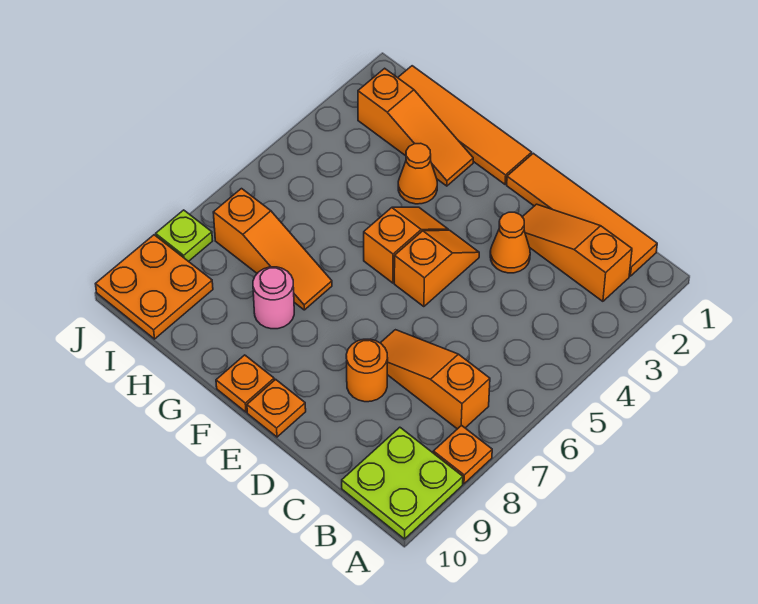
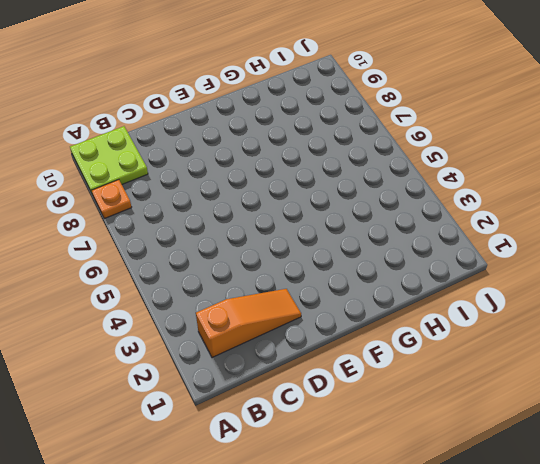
none -> orange 1x4 tile [507,153,657,276]
none -> orange 1x3 slope [381,330,490,429]
none -> orange 1x1 cone [490,212,530,273]

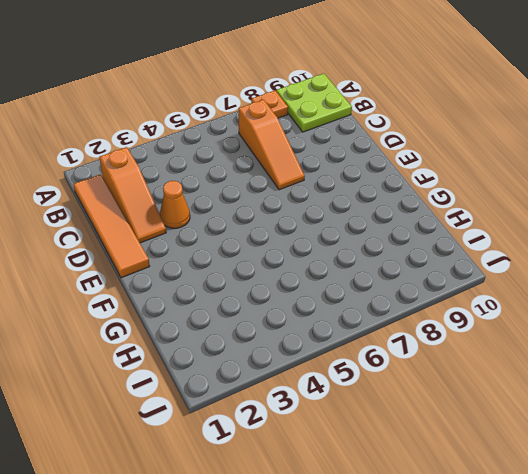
none -> orange 1x1 round brick [346,339,388,402]
none -> orange 1x2 slope [394,230,479,307]
none -> orange 1x1 plate [247,379,306,437]

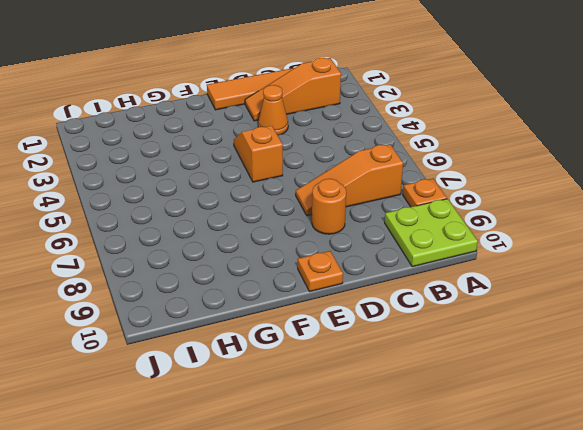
none -> orange 1x4 tile [398,66,532,184]
none -> orange 1x2 slope [364,207,448,283]
none -> orange 1x1 plate [216,355,274,412]

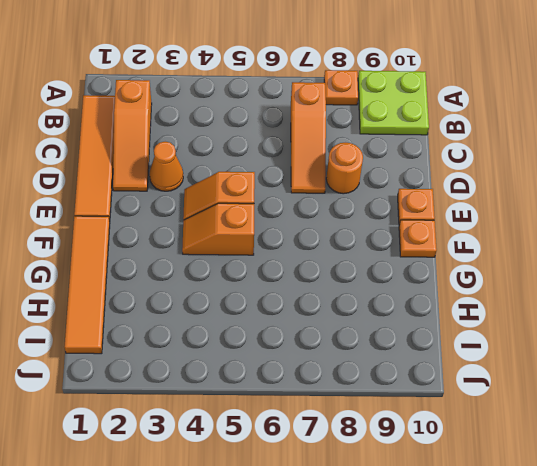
none -> orange 1x3 slope [358,68,473,186]
none -> orange 1x1 cone [398,143,437,204]
none -> orange 1x3 slope [213,189,332,310]

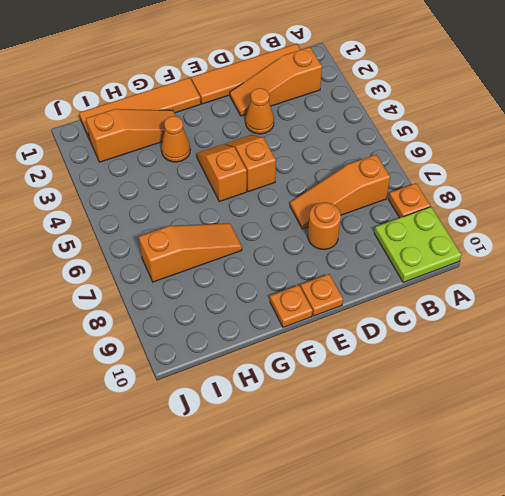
none -> pink 1x1 round brick [253,267,294,329]
none -> orange 2x2 plate [96,235,213,339]
none -> lime 1x1 plate [156,210,212,262]

